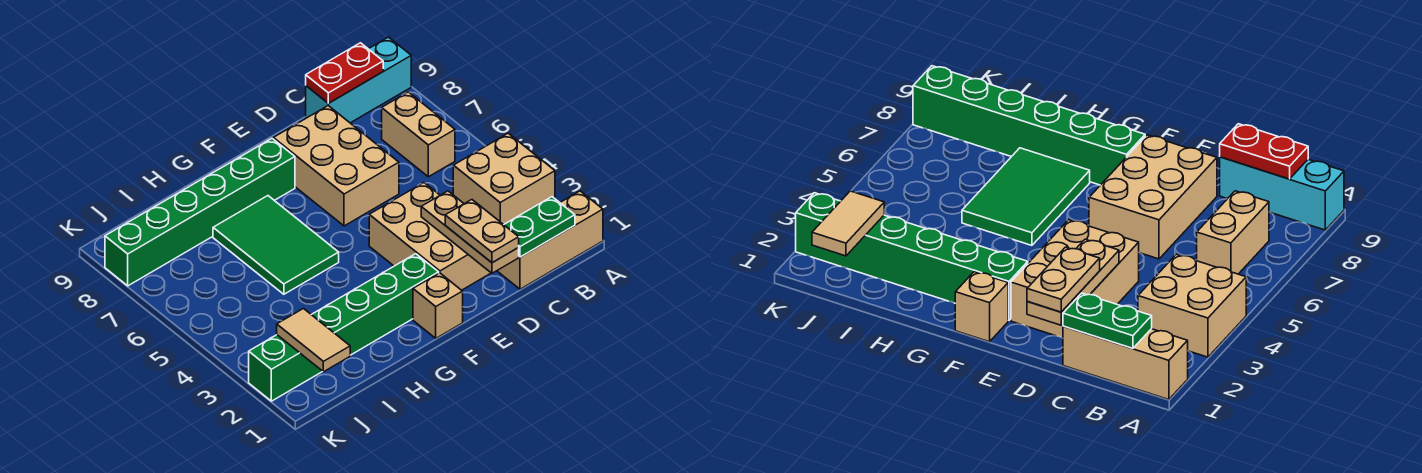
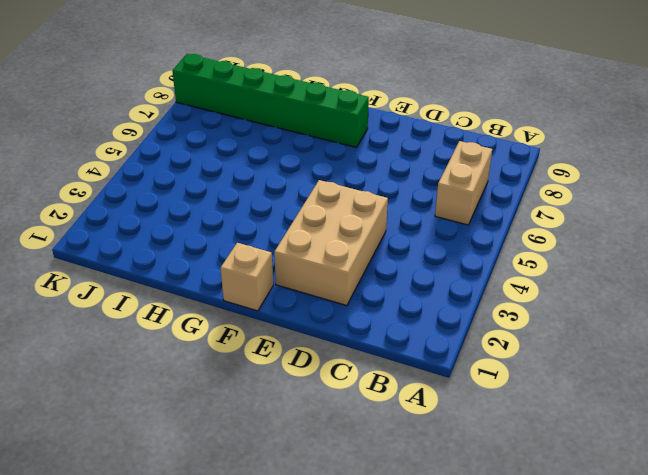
none -> tan 1x3 brick [497,191,603,289]
none -> tan 2x2 brick [453,133,555,225]
none -> cyan 1x3 brick [306,37,411,123]

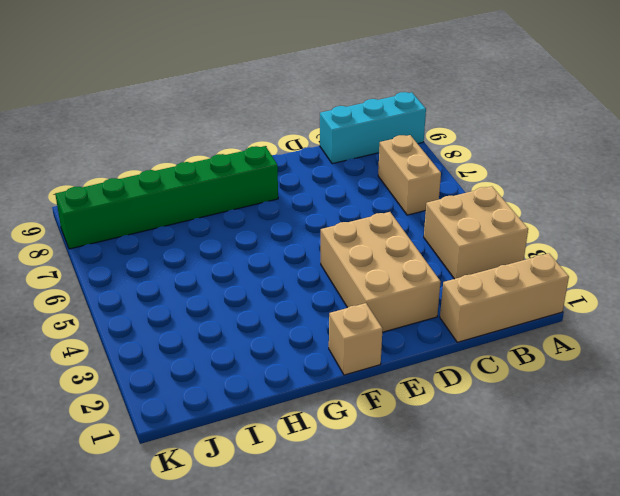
none -> tan 2x3 brick [273,106,399,226]
none -> green 1x6 brick [249,254,439,401]
none -> green 2x3 tile [213,196,339,294]

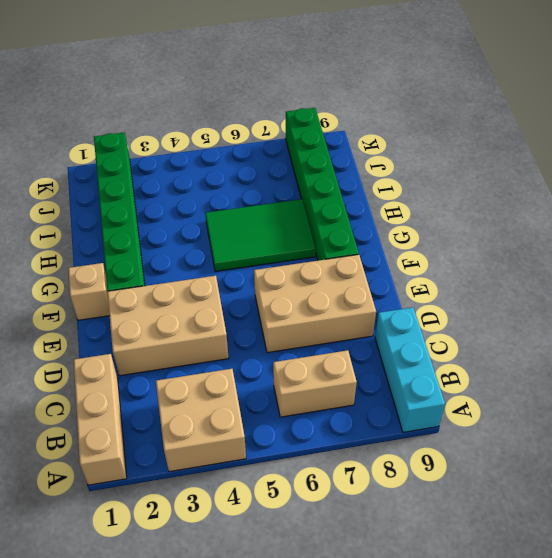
none -> green 1x2 plate [504,197,575,257]
none -> red 1x2 plate [306,43,383,103]
none -> tan 1x3 plate [421,191,519,273]

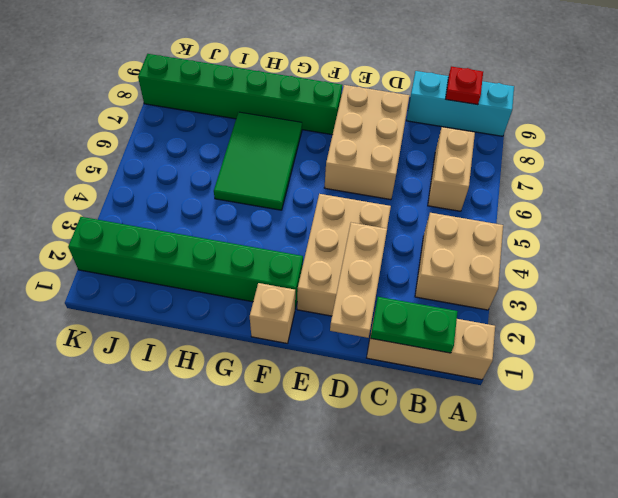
red 1x1 plate [446,67,483,105] -> red 1x2 plate [306,43,383,103]
none -> tan 1x2 tile [277,309,350,372]
none -> tan 1x2 plate [445,200,519,263]

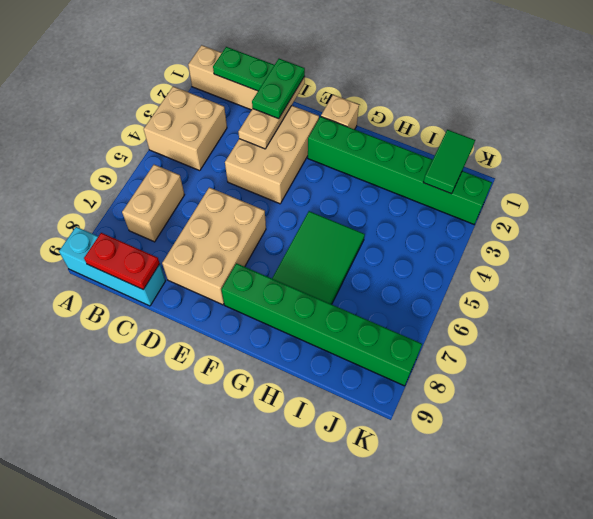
green 1x2 plate [252,59,305,119] -> tan 1x2 plate [445,200,519,263]
green 1x2 tile [423,130,475,194] -> tan 1x2 tile [277,309,350,372]

